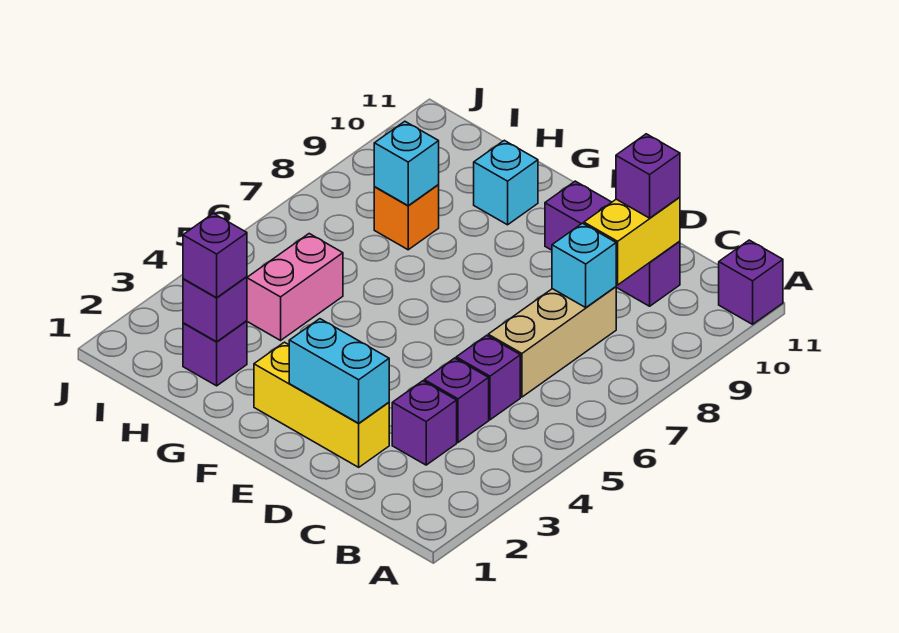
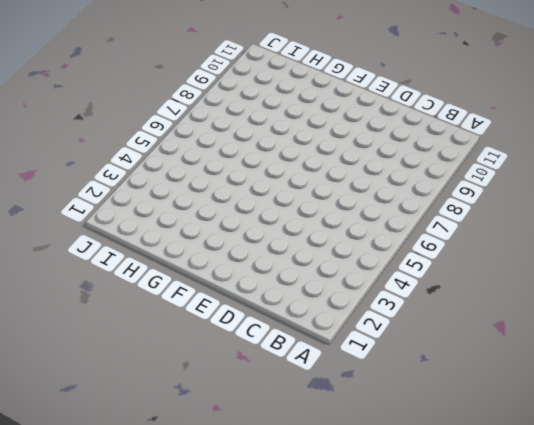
none -> purple 1x1 brick [719,240,783,324]
none -> purple 1x1 brick [392,381,457,465]
none -> purple 1x1 brick [424,358,489,442]

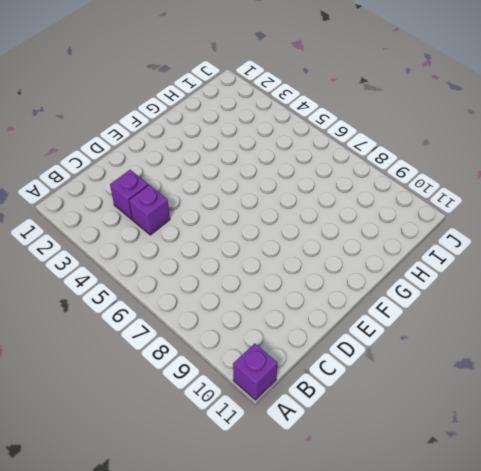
none -> purple 1x1 brick [456,335,520,420]
none -> tan 1x3 brick [488,287,616,397]
none -> purple 1x3 brick [545,181,680,306]

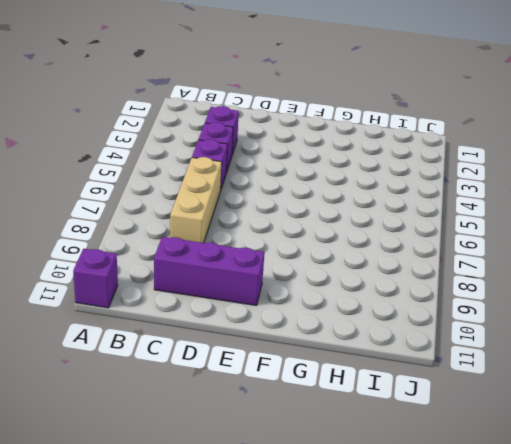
none -> yellow 1x3 brick [254,342,389,467]
none -> cyan 1x1 brick [474,140,538,225]
none -> purple 1x1 brick [183,321,247,386]

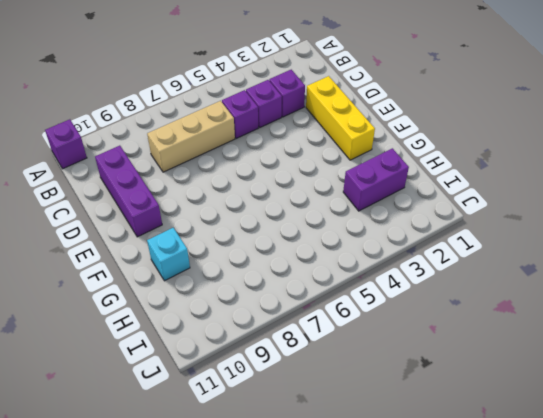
purple 1x2 brick [343,148,409,211] -> purple 1x1 brick [183,321,247,386]
none -> pink 1x2 brick [247,234,343,340]
none -> orange 1x1 brick [374,185,439,250]
none -> cyan 1x1 brick [552,223,616,307]

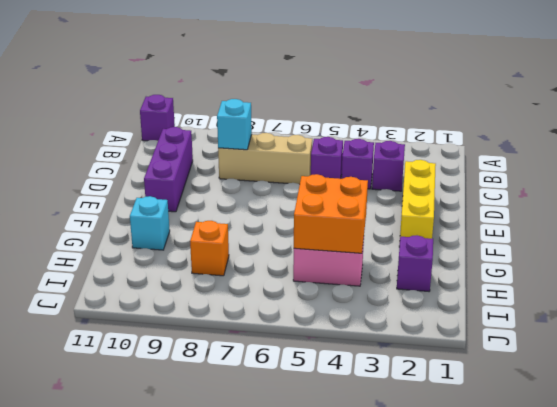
orange 2x2 brick [294,174,368,253] -> none
none -> yellow 1x2 brick [584,197,680,285]
none -> cyan 1x2 brick [289,319,389,423]
none -> purple 1x1 brick [183,277,247,342]

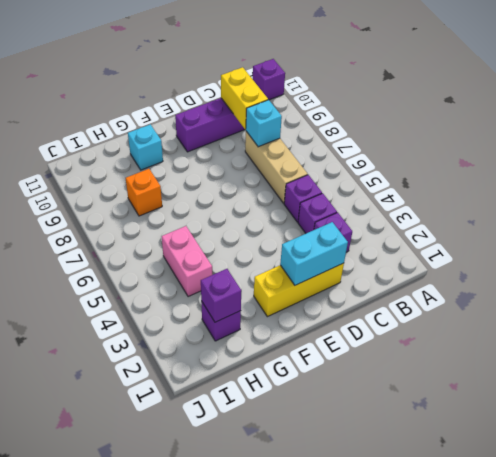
none -> cyan 1x1 brick [374,121,439,205]
none -> purple 1x1 brick [616,134,680,218]
none -> purple 1x1 brick [183,213,247,298]

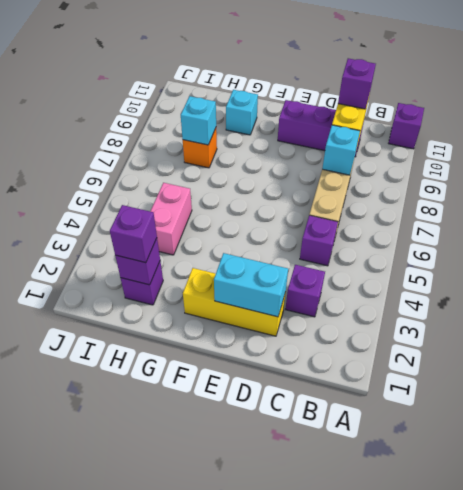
none -> purple 1x1 brick [424,358,489,442]

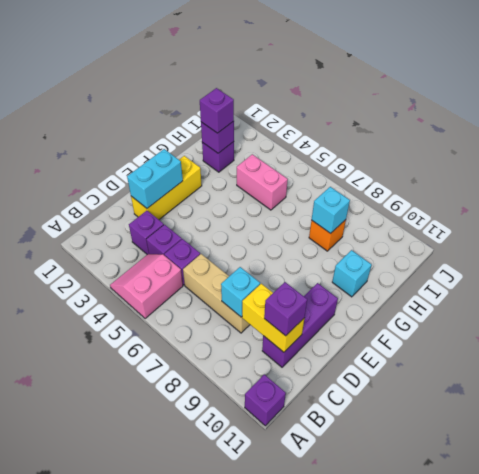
pink 2x2 slope [110,254,183,319] -> none

